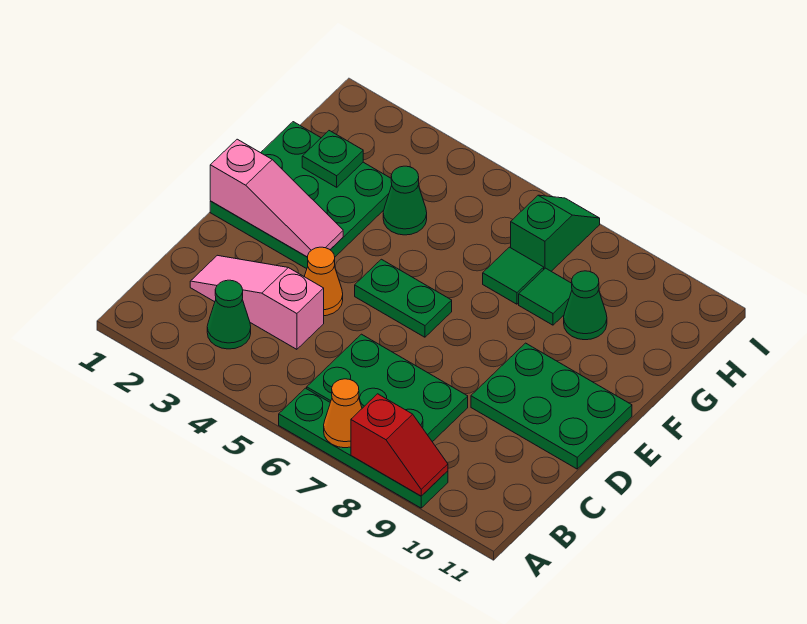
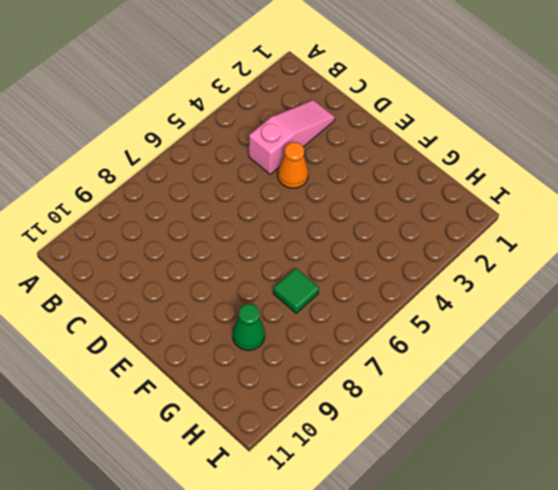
none -> green 1x4 plate [279,388,448,508]
none -> green 1x1 cone [207,280,251,349]
none -> green 2x3 plate [307,334,468,442]

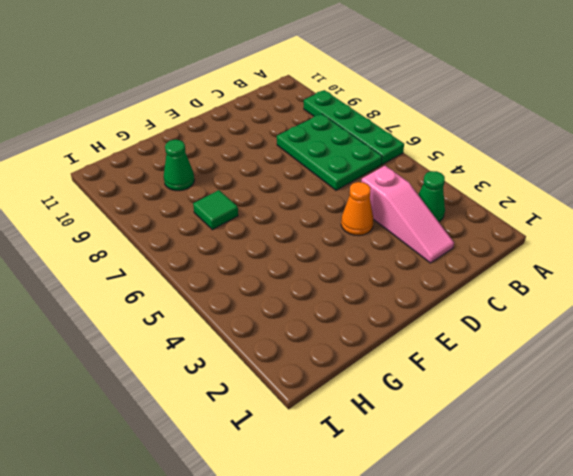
none -> green 2x3 plate [471,343,632,469]
none -> green 3x3 plate [210,122,392,269]
none -> green 1x2 plate [355,259,452,337]

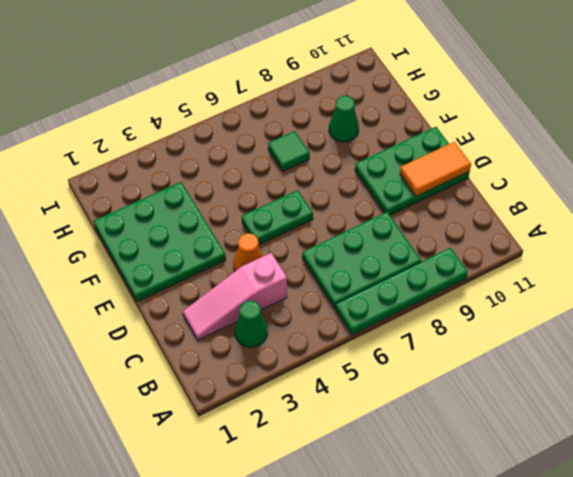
orange 1x2 tile [400,142,471,196] -> none
none -> green 1x1 cone [383,166,427,235]
none -> green 1x1 tile [519,268,572,325]
none -> green 1x2 slope [511,195,600,271]

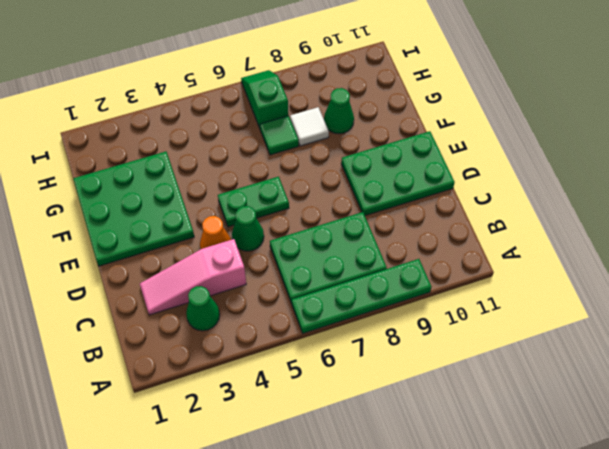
green 1x1 cone [232,206,264,251] -> green 1x1 cone moved to [383,166,427,235]
white 1x1 tile [290,107,329,146] -> green 1x1 tile [519,268,572,325]
none -> orange 1x1 cone [324,379,362,448]
none -> red 1x2 slope [351,394,448,496]
none -> pink 1x3 slope [210,139,343,257]

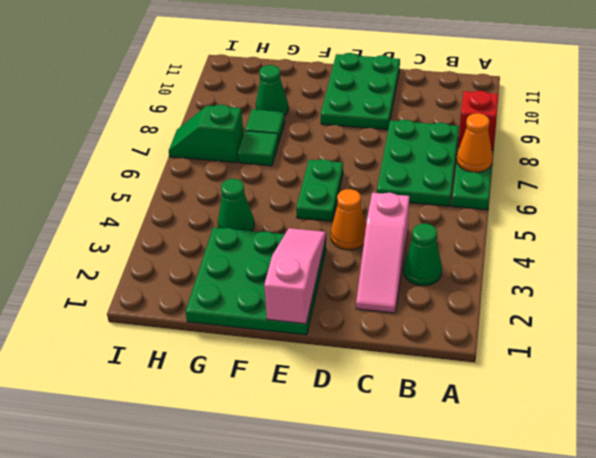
none -> green 1x1 plate [302,131,363,187]

